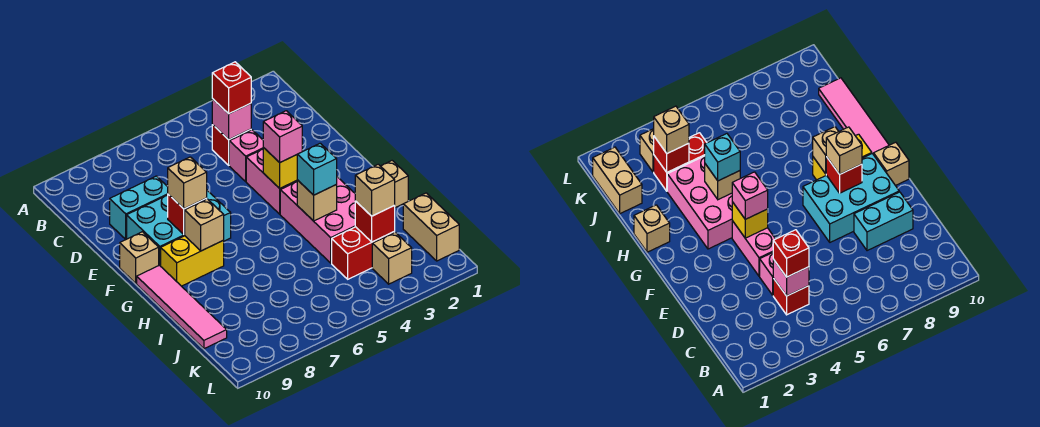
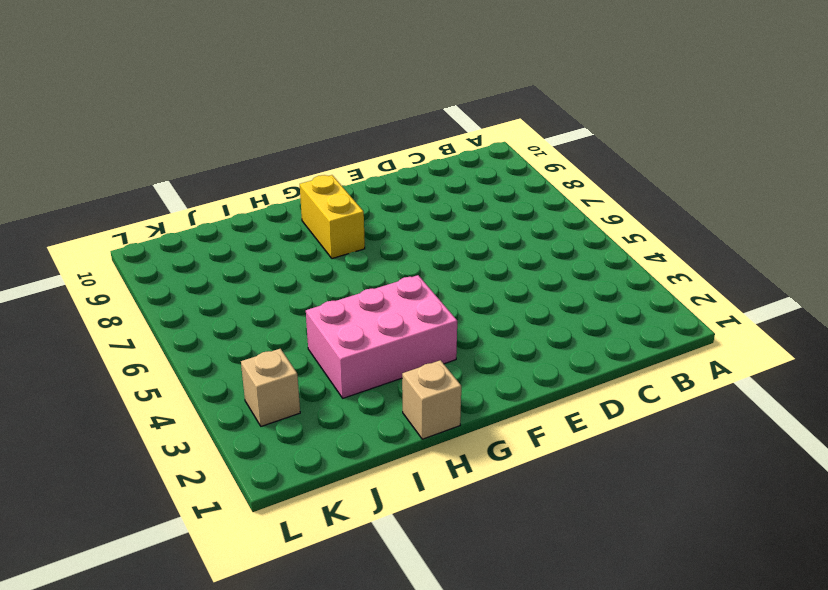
none -> red 1x1 brick [212,125,251,165]
none -> pink 1x1 brick [229,130,263,181]
none -> cyan 1x2 brick [110,176,168,239]

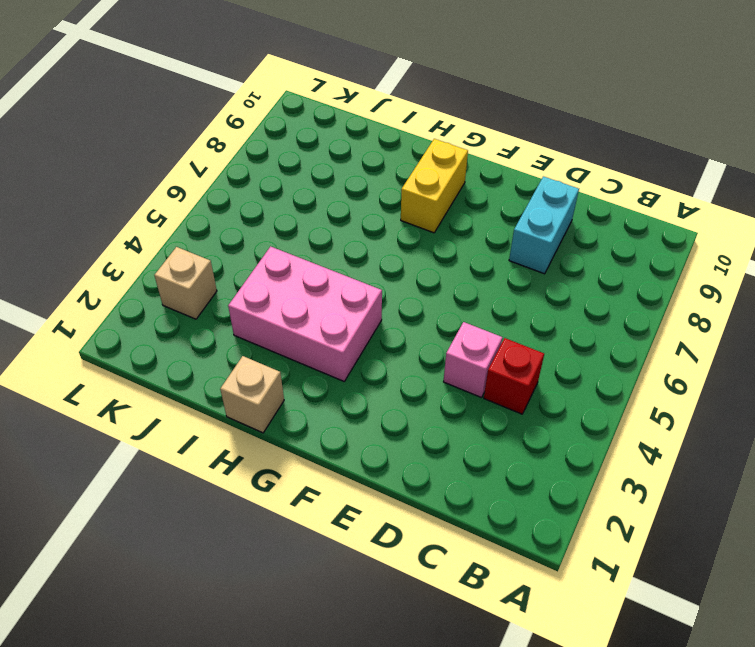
none -> pink 1x2 brick [246,149,297,214]
none -> cyan 2x3 brick [127,190,231,266]
none -> tan 1x1 brick [120,232,159,283]

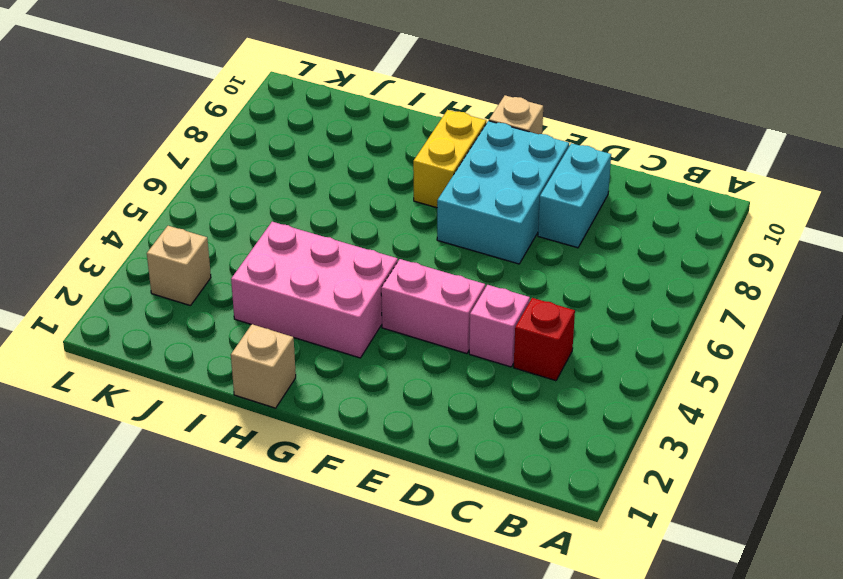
none -> pink 1x4 tile [137,265,227,349]
none -> tan 1x2 brick [403,193,459,261]
none -> red 1x2 brick [332,227,395,279]

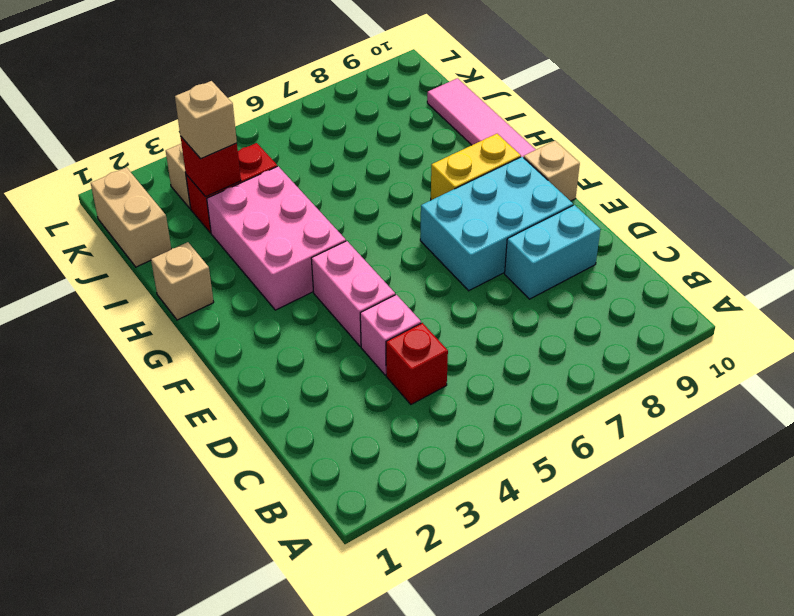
none -> pink 1x1 brick [212,99,251,140]
none -> yellow 1x1 brick [263,147,297,188]
none -> red 1x1 brick [168,194,207,234]

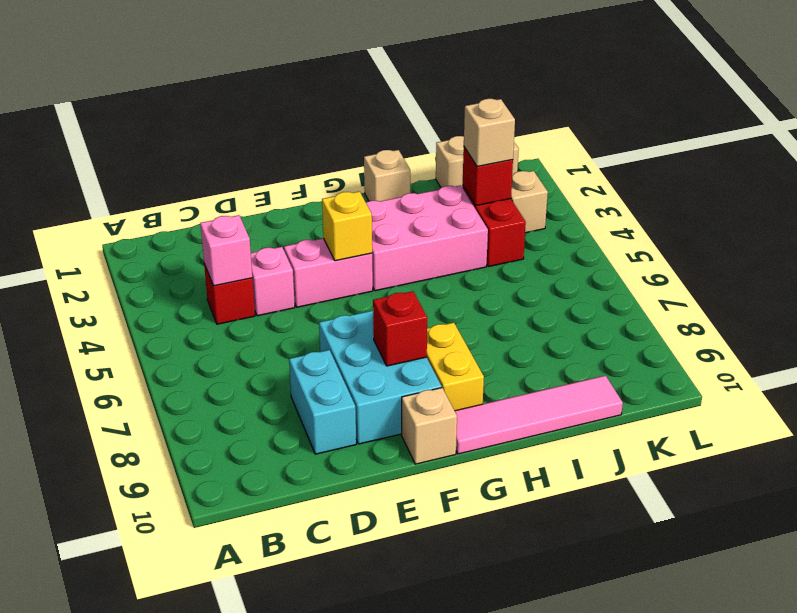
none -> tan 1x1 brick [184,199,224,251]
none -> tan 1x1 brick [297,180,337,221]
none -> red 1x1 brick [212,62,251,114]

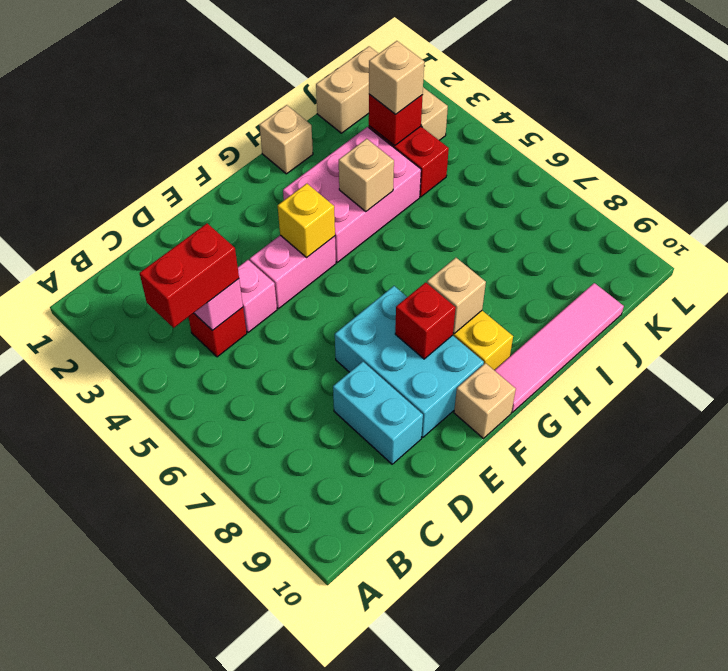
red 1x2 brick [140,223,239,328] -> red 1x1 brick [212,62,251,114]
none -> pink 1x1 brick [263,111,302,163]
none -> tan 1x1 brick [168,157,207,209]
none -> cyan 1x1 brick [297,143,337,195]

